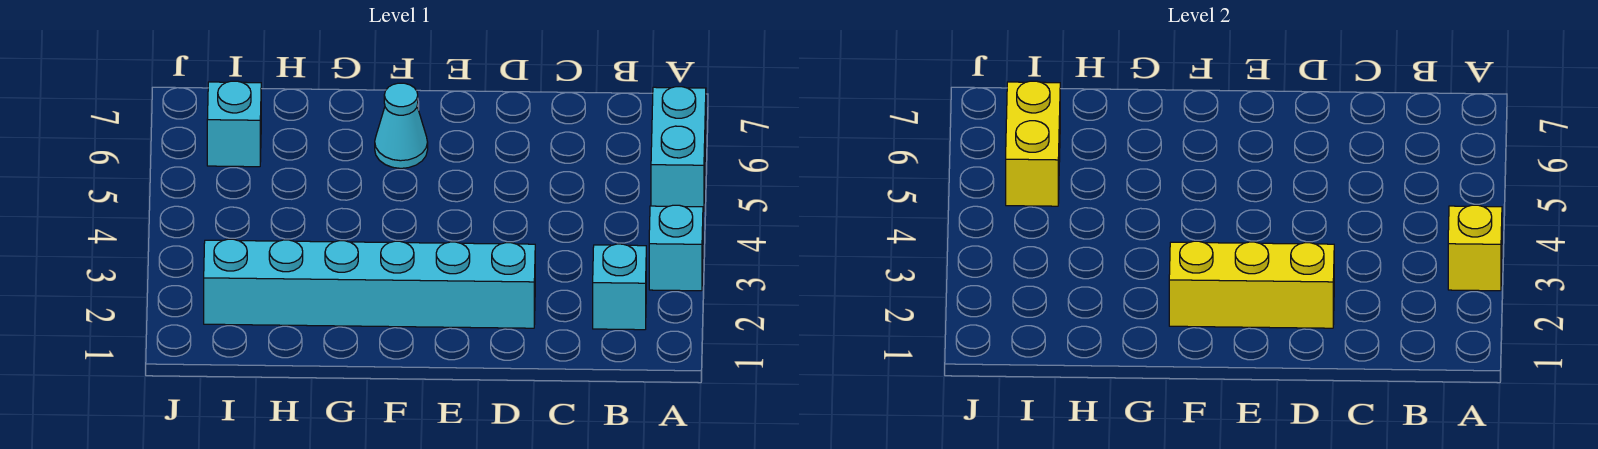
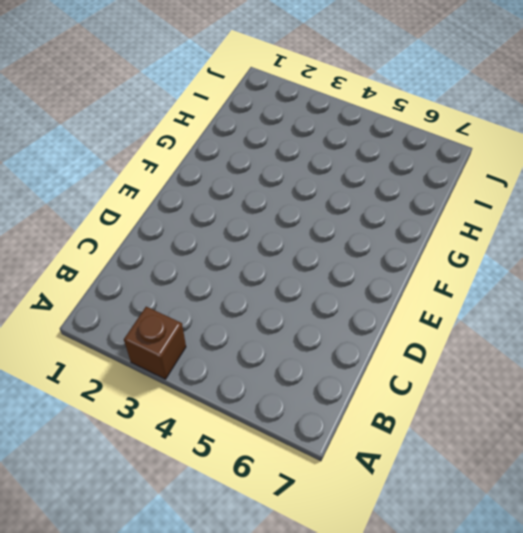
brown 1x1 brick [124,307,186,379] -> cyan 1x1 brick [649,205,703,291]
none -> cyan 1x2 brick [651,87,706,212]
none -> cyan 1x1 brick [593,244,646,330]

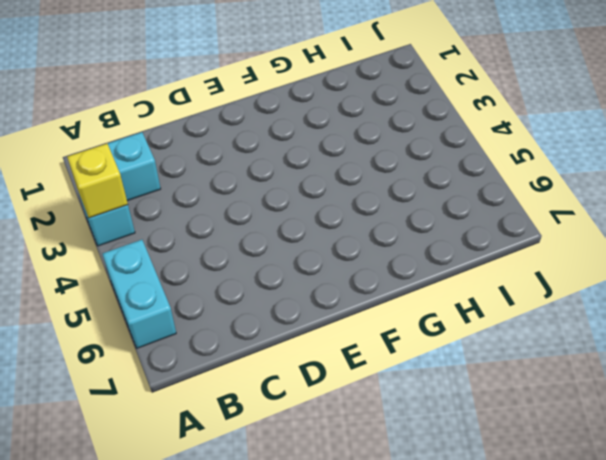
none -> cyan 1x6 brick [204,239,535,328]
none -> cyan 1x1 cone [375,83,428,168]

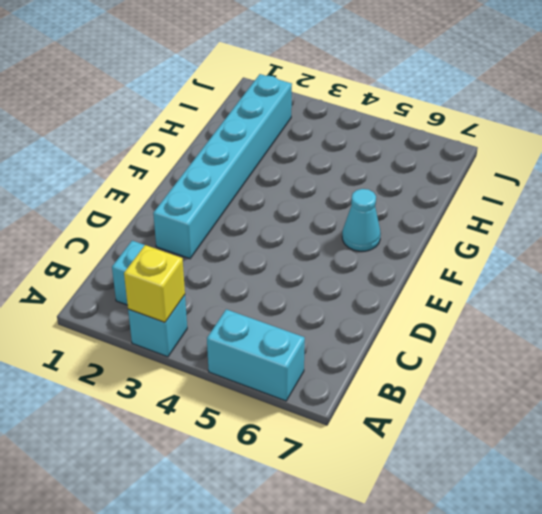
none -> cyan 1x1 brick [207,81,261,167]
none -> yellow 1x3 brick [1169,241,1334,328]

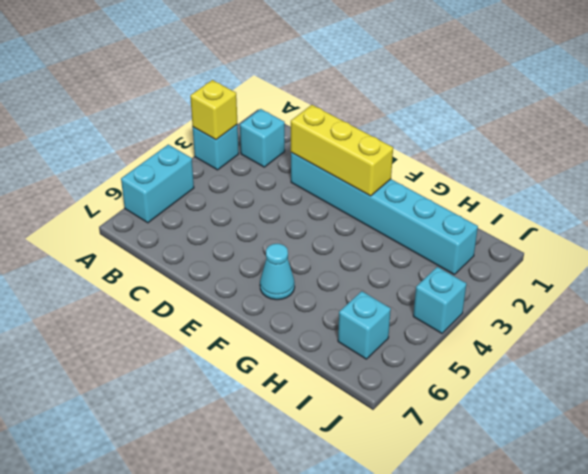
cyan 1x1 brick [413,267,466,333] -> none
none -> yellow 1x2 brick [1006,81,1060,206]

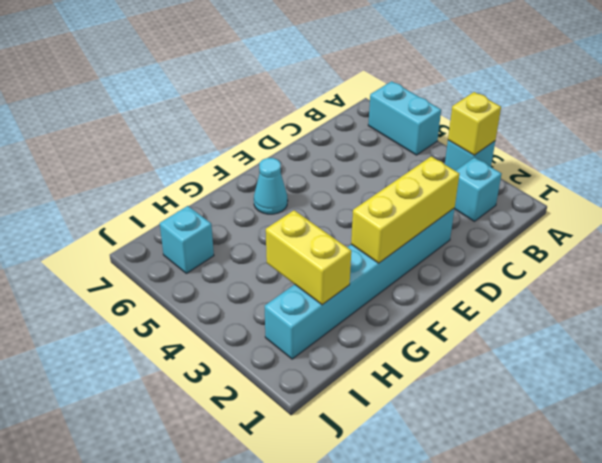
yellow 1x2 brick [266,210,351,305] -> yellow 1x2 brick moved to [1006,81,1060,206]

